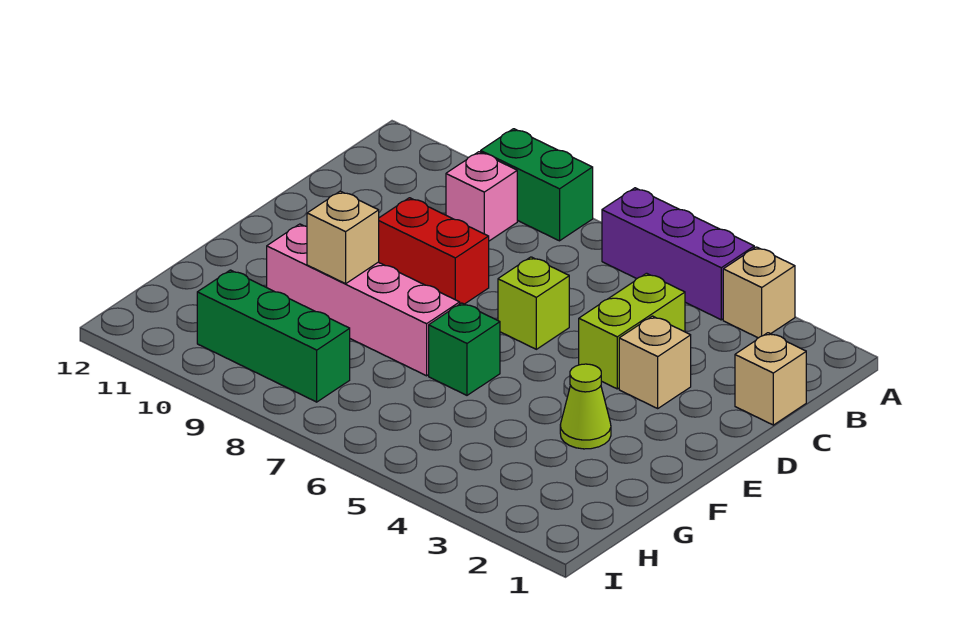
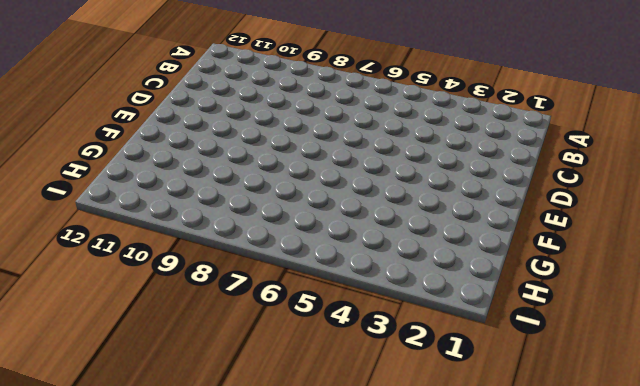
none -> tan 1x1 brick [723,247,795,338]
none -> purple 1x3 brick [602,188,754,320]
none -> green 1x2 brick [481,129,593,241]

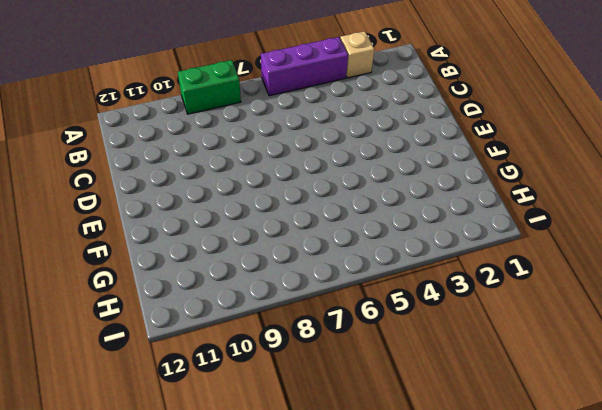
none -> pink 1x1 brick [446,152,517,241]
none -> tan 1x1 brick [735,333,806,425]
none -> lime 1x2 brick [579,273,685,389]

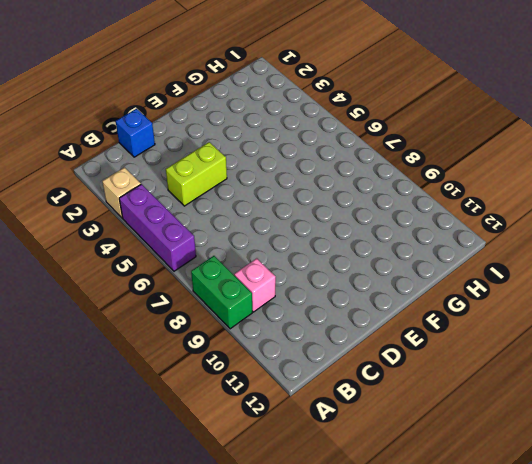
blue 1x1 brick [116,109,155,157] -> tan 1x1 brick [735,333,806,425]
none -> tan 1x1 brick [619,316,691,408]
none -> lime 1x1 brick [498,257,569,349]
none -> red 1x2 brick [379,198,489,304]

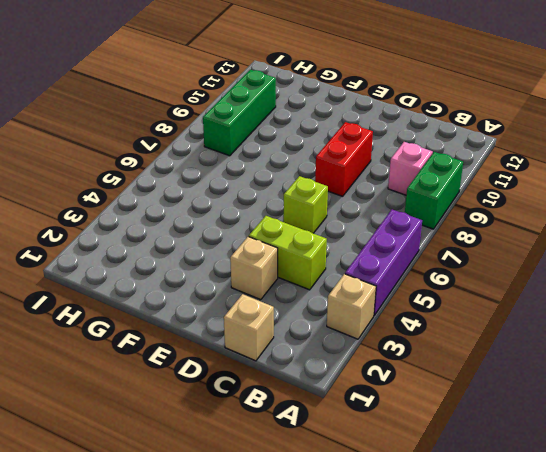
none -> lime 1x1 cone [560,364,611,449]
none -> green 1x1 brick [429,303,500,395]
none -> pink 1x4 brick [267,224,460,376]

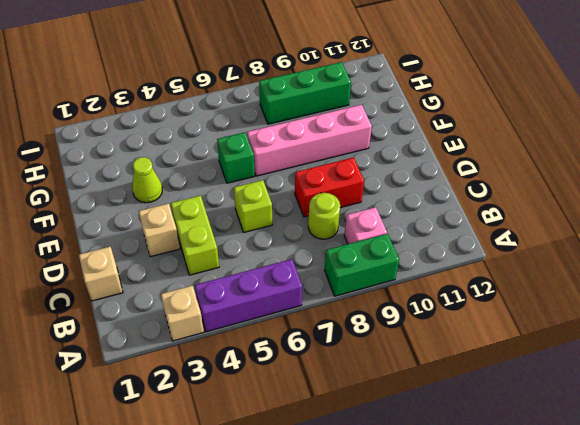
lime 1x1 round brick [308,193,340,239] -> none
none -> tan 1x1 brick [307,191,379,284]

